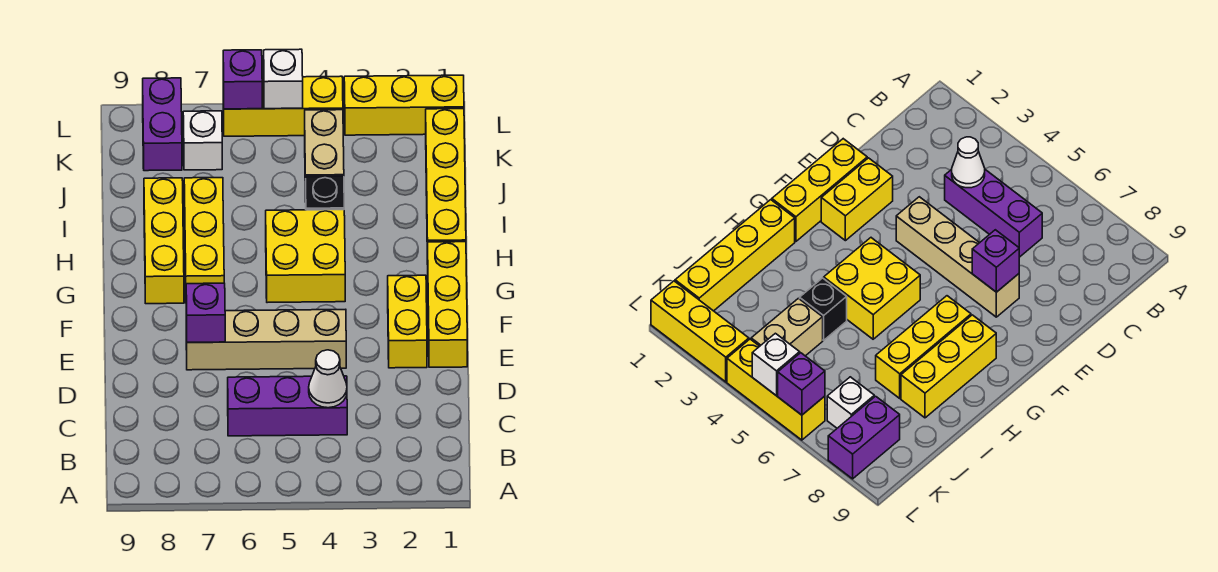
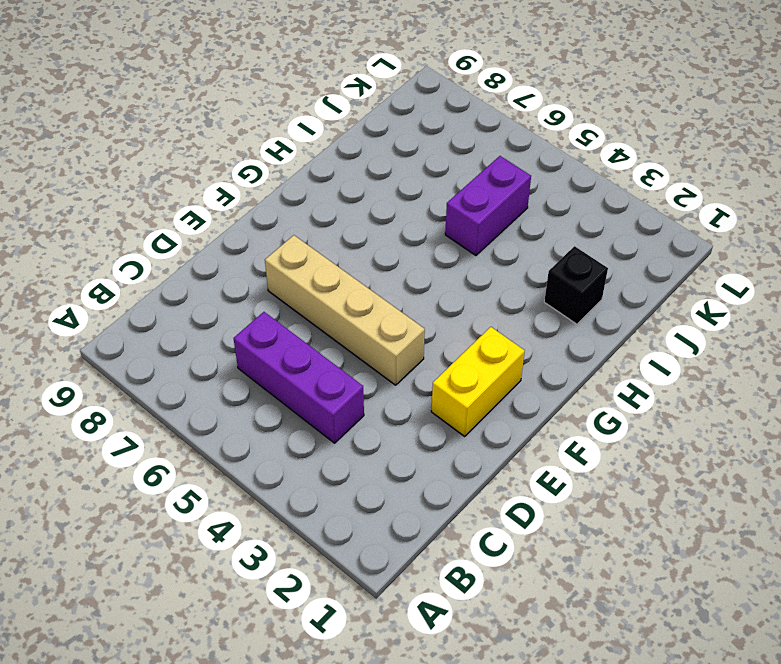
black 1x1 brick [544,246,608,324] -> black 1x1 brick moved to [306,176,344,210]
purple 1x2 brick [445,156,531,255] -> purple 1x2 brick moved to [143,78,182,171]
none -> yellow 1x3 brick [428,242,467,367]
none -> yellow 2x2 brick [266,210,345,303]
none -> yellow 1x3 brick [184,178,224,284]

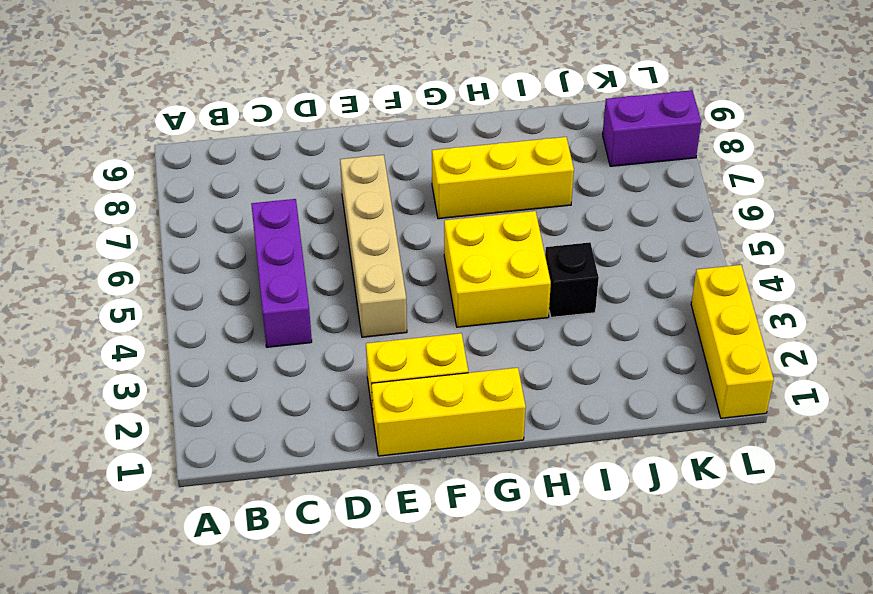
none -> yellow 1x3 brick [144,178,184,304]
none -> yellow 1x4 brick [426,109,466,264]
none -> tan 1x2 brick [305,110,344,202]

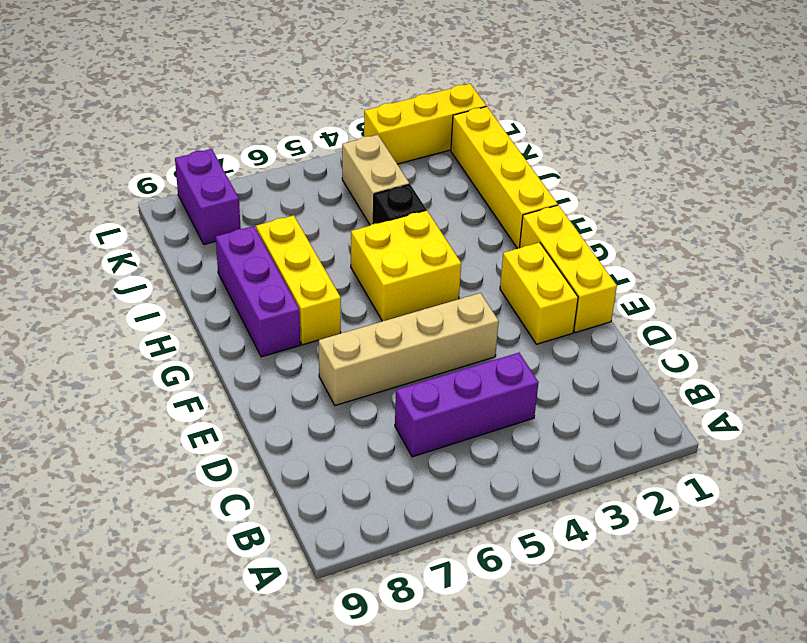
purple 1x3 brick [216,226,300,357] -> yellow 1x3 brick [144,178,184,304]
none -> white 1x1 brick [183,111,222,170]
none -> yellow 1x3 brick [223,76,343,136]
none -> white 1x1 cone [309,350,347,408]

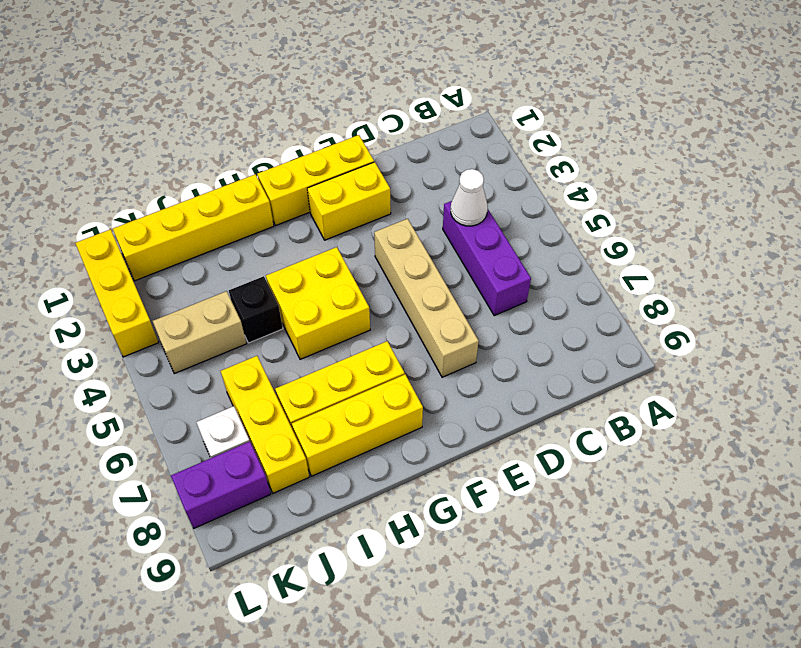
yellow 1x3 brick [221,356,309,493] -> yellow 1x3 brick moved to [223,76,343,136]
none -> purple 1x1 brick [186,283,225,342]
none -> white 1x1 brick [264,49,303,109]
none -> purple 1x1 brick [223,50,262,109]

